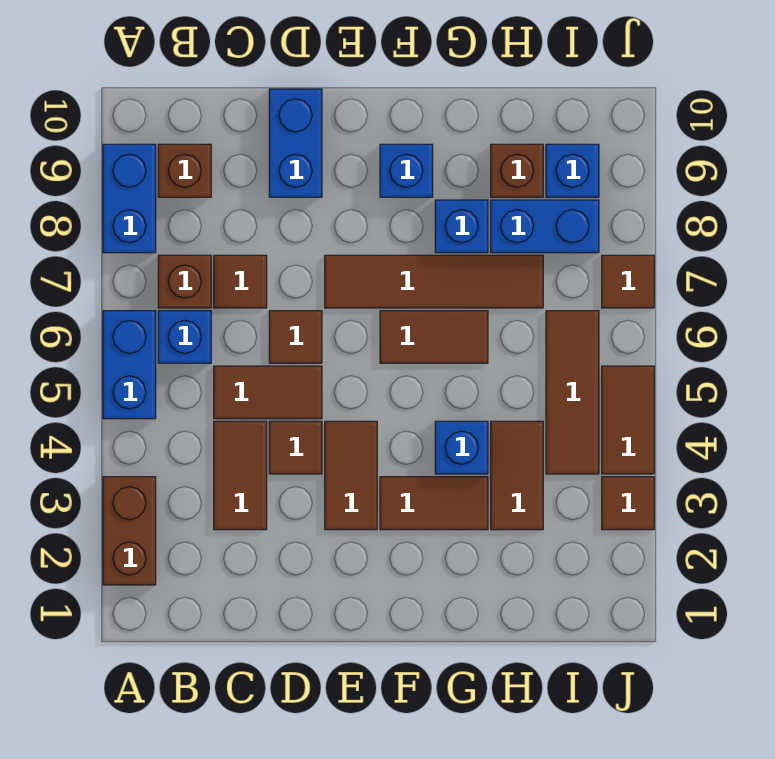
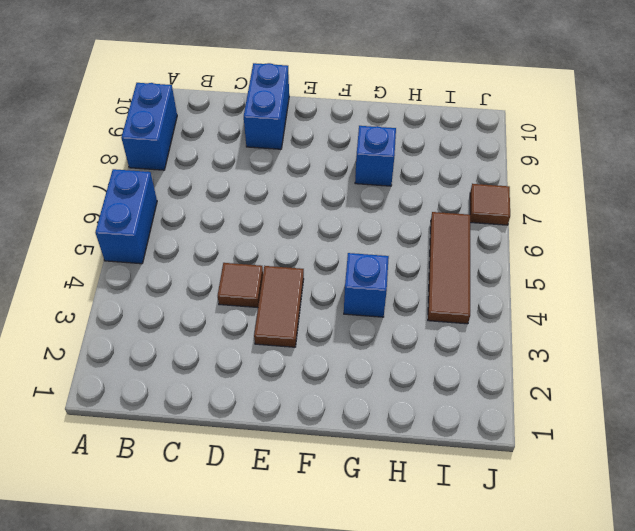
none -> brown 1x2 brick [103,477,156,585]
none -> blue 1x1 brick [158,311,211,363]
none -> brown 1x1 brick [158,255,211,308]

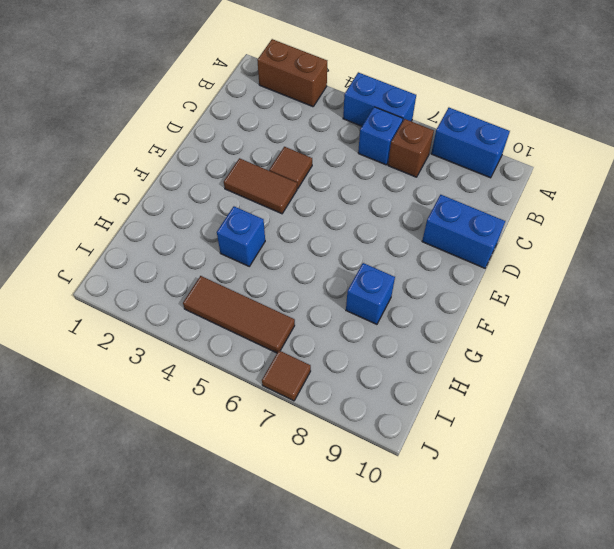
none -> brown 1x1 brick [158,144,211,197]
none -> brown 1x2 tile [214,421,267,530]
none -> brown 1x2 tile [214,366,322,419]

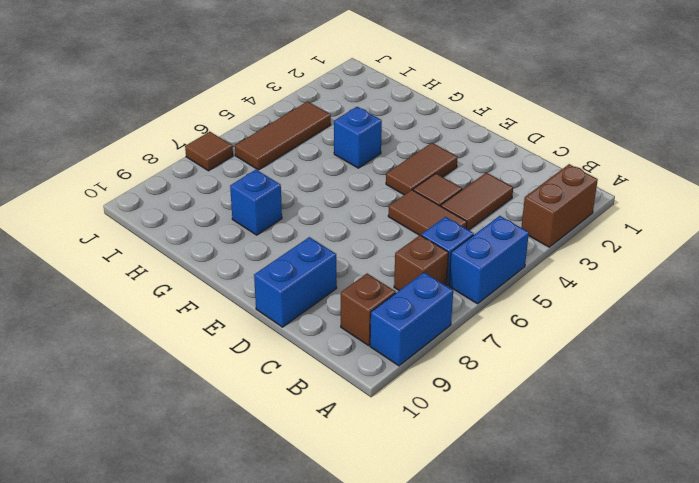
none -> brown 1x1 tile [214,255,267,308]
none -> brown 1x1 tile [269,311,322,363]
none -> brown 1x4 tile [325,255,543,308]

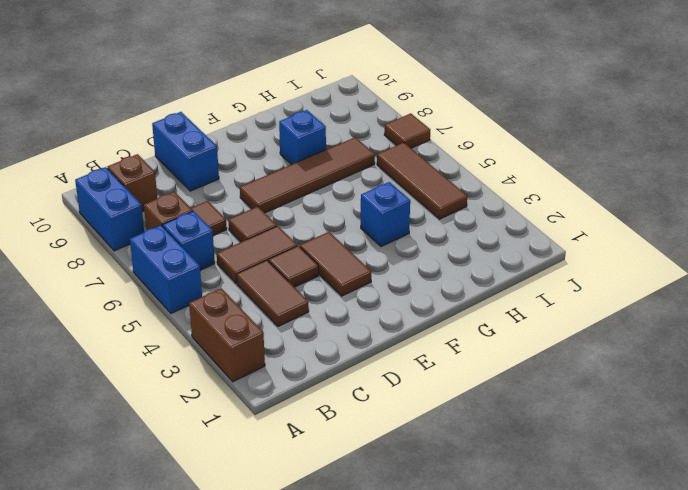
none -> brown 1x2 tile [380,477,488,530]
none -> brown 1x2 tile [380,311,488,363]
none -> blue 1x1 brick [380,144,433,197]

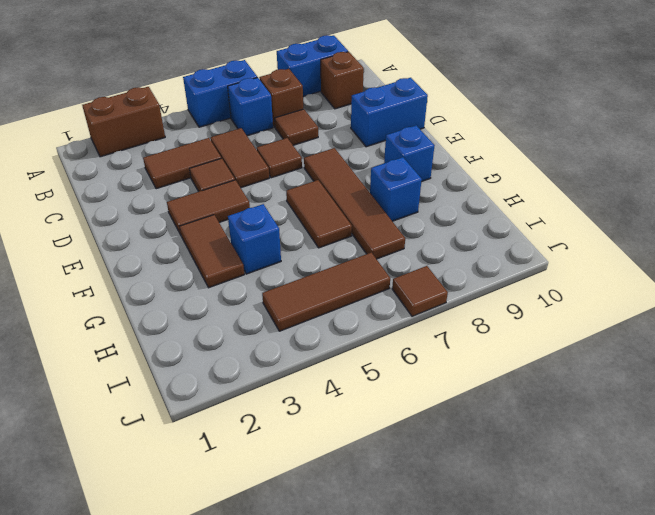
none -> brown 1x2 tile [491,421,543,530]
none -> blue 1x2 brick [491,200,599,253]
none -> brown 1x1 brick [491,144,543,197]

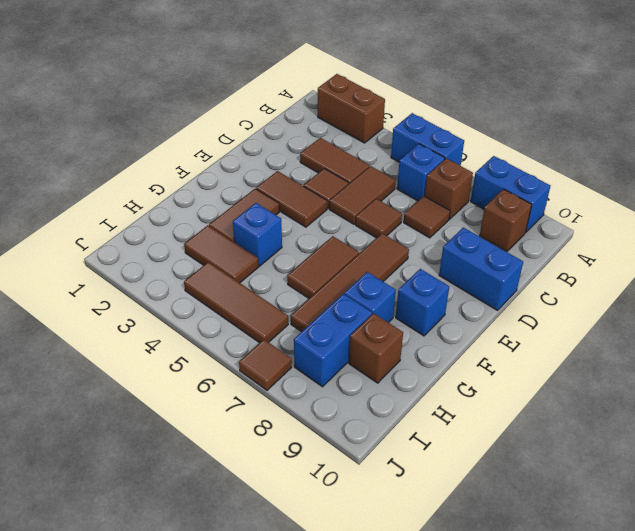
none -> blue 1x1 brick [546,144,599,197]
none -> brown 1x1 tile [602,477,654,530]
none -> brown 1x2 tile [602,366,654,474]

